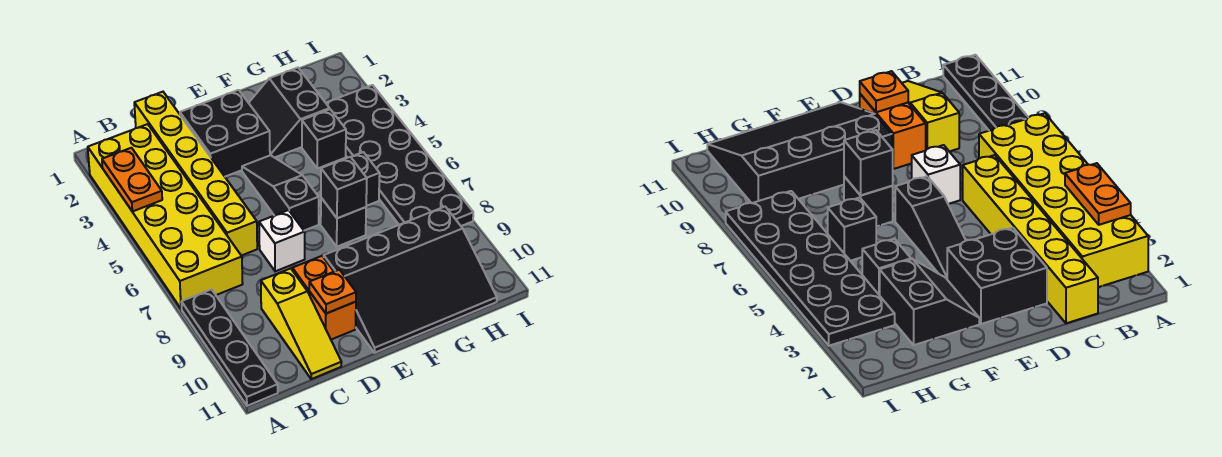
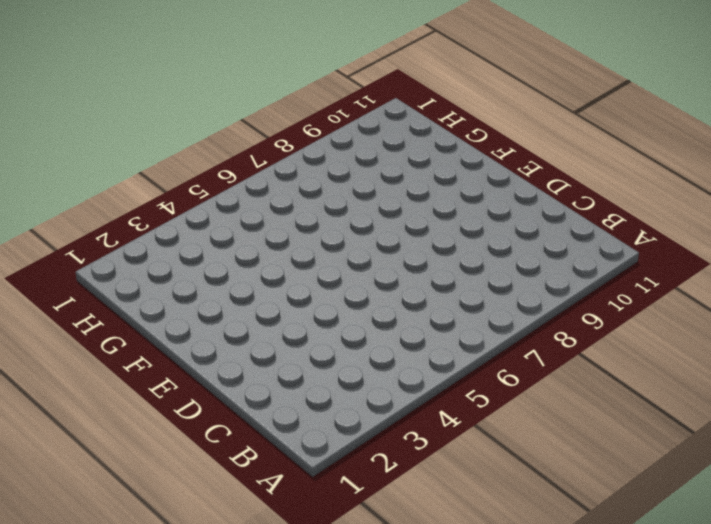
none -> yellow 2x6 brick [88,124,243,309]
none -> black 1x4 plate [182,289,278,406]
none -> yellow 1x6 brick [134,92,257,256]

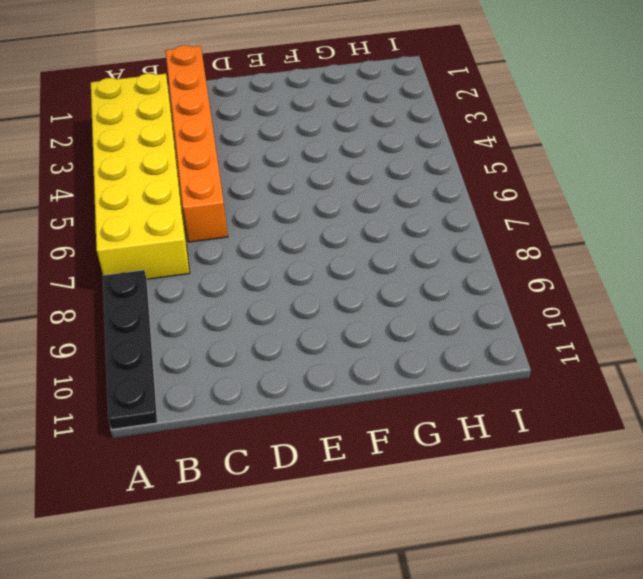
orange 1x6 brick [165,45,228,242] -> yellow 1x6 brick [134,92,257,256]
none -> yellow 1x3 slope [261,268,341,379]
none -> black 2x2 brick [180,90,270,177]
none -> white 1x1 brick [259,210,305,271]

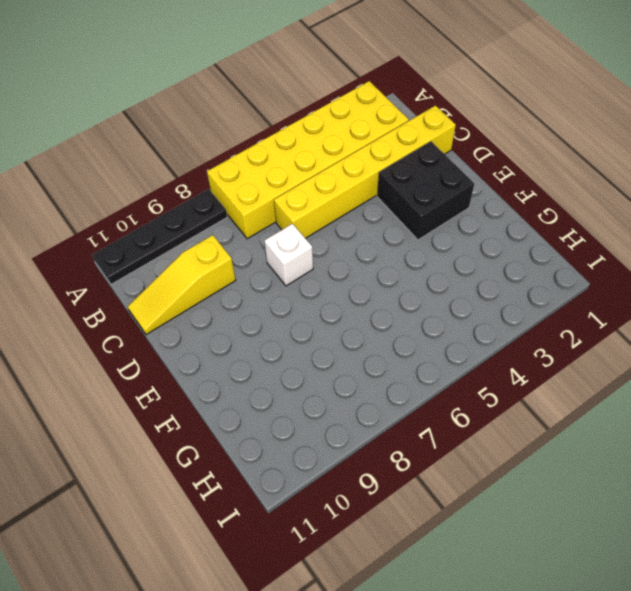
none -> orange 1x2 brick [292,256,356,340]
none -> black 1x3 slope [242,155,319,231]
none -> black 3x4 slope [324,207,497,353]

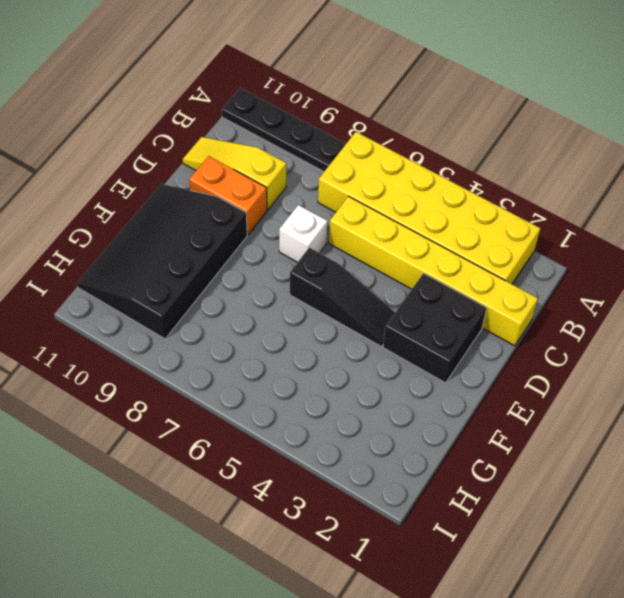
none -> black 2x2 slope [249,68,330,158]
none -> black 1x1 brick [321,198,366,247]
none -> black 1x1 brick [302,109,346,168]

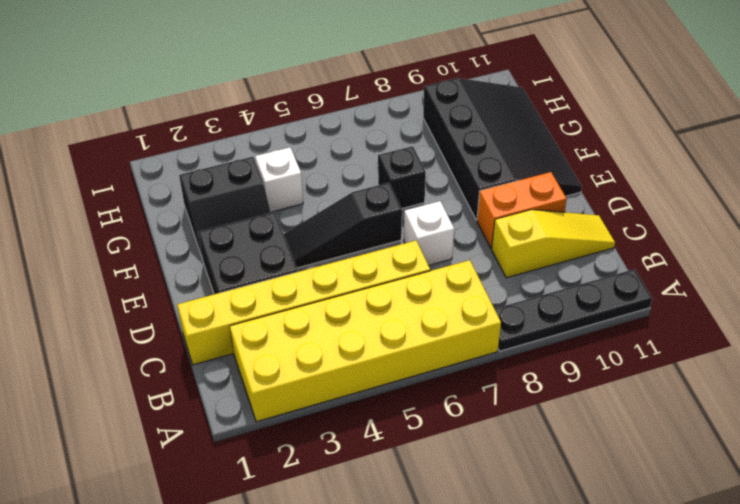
white 1x1 brick [255,147,303,212] -> black 1x1 brick [302,109,346,168]
none -> black 1x1 brick [351,152,380,206]
none -> black 2x6 plate [326,85,473,226]
none -> orange 1x2 plate [102,148,162,211]

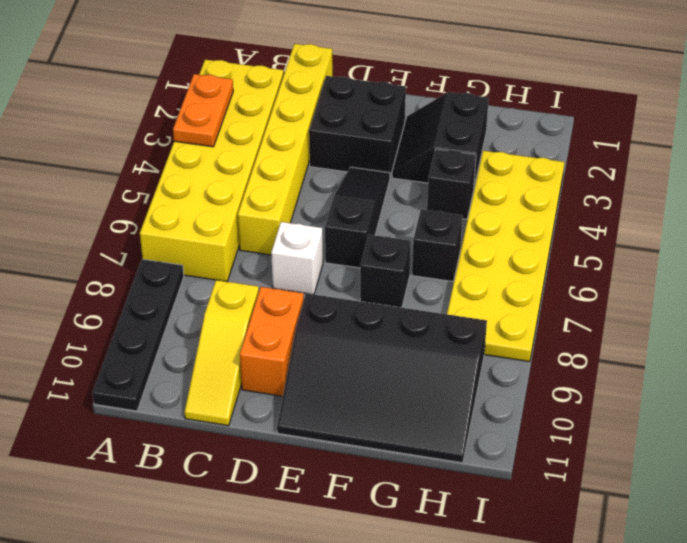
yellow 2x6 plate [447,151,564,362] -> black 2x6 plate [326,85,473,226]
none -> orange 1x1 plate [309,270,356,314]
none -> black 1x1 brick [321,157,367,218]

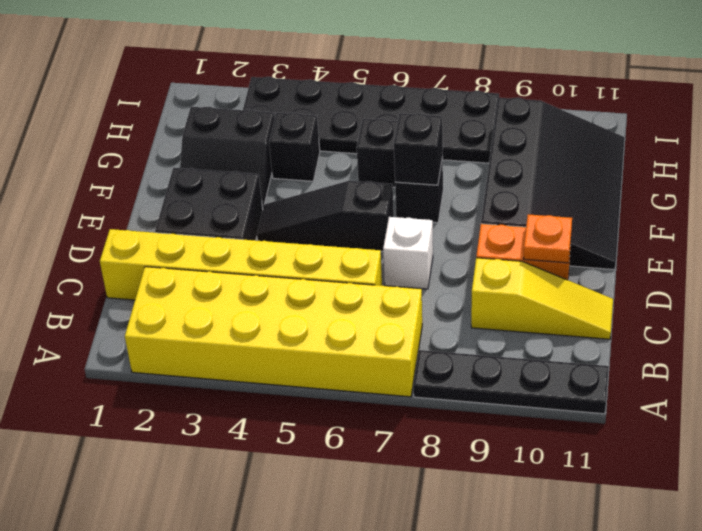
none -> orange 1x2 plate [102,148,162,211]

